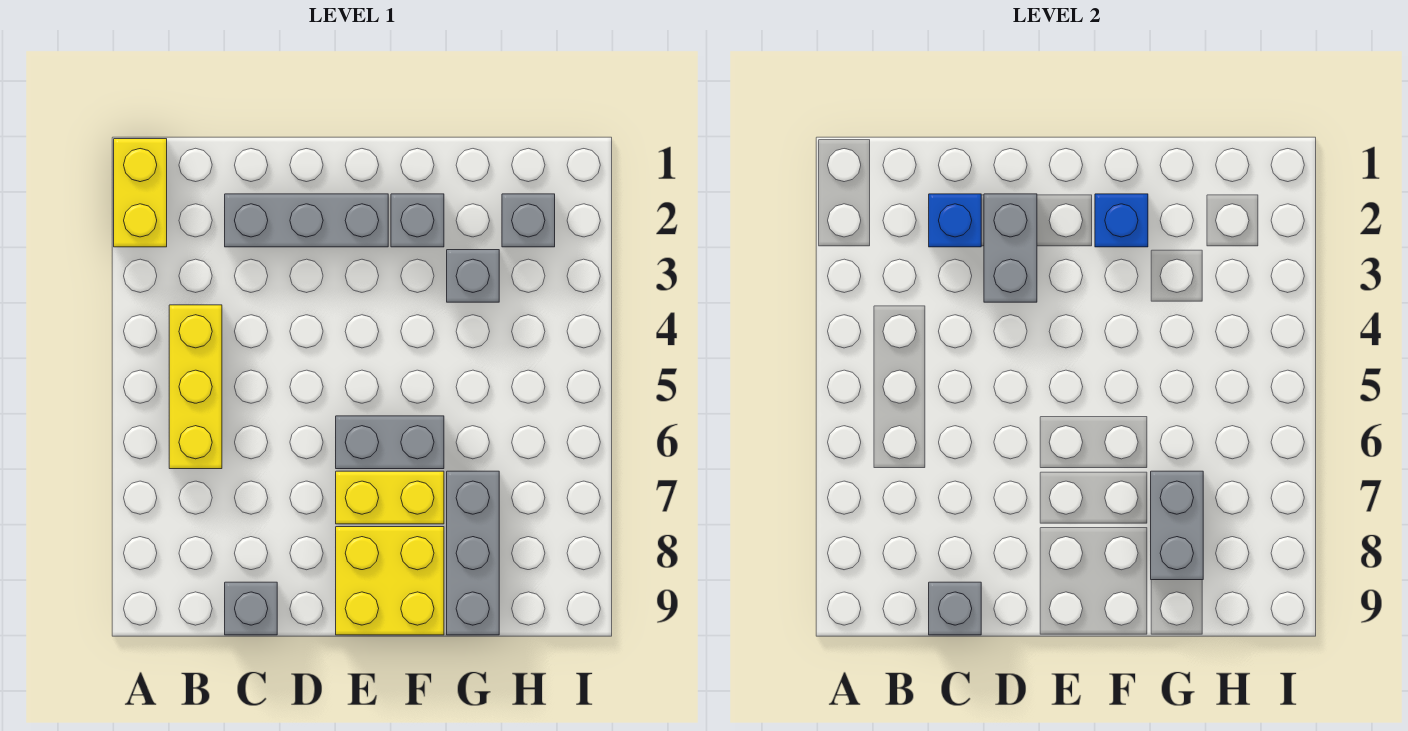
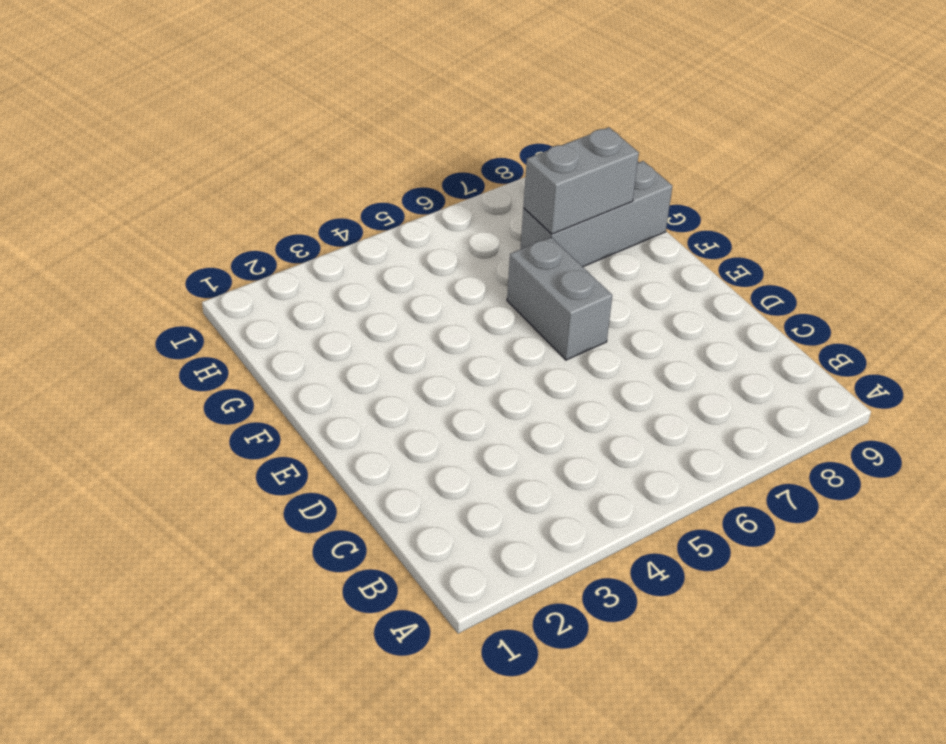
none -> yellow 1x2 brick [114,139,167,247]
none -> yellow 1x3 brick [169,305,222,469]
none -> grey 1x3 brick [225,194,388,247]

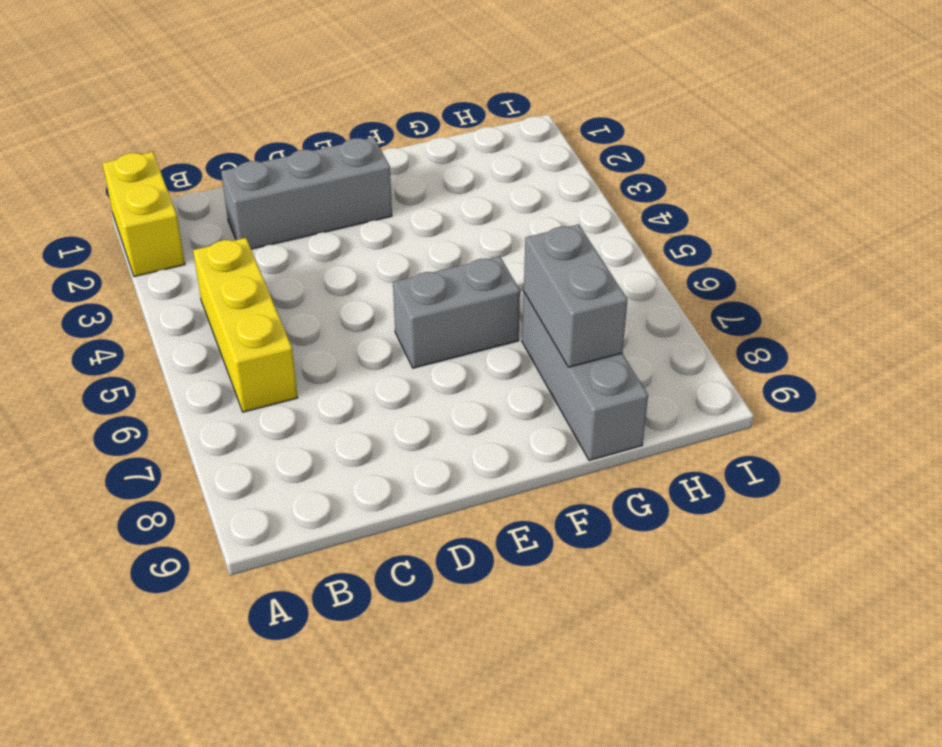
none -> grey 1x1 brick [225,582,277,635]
none -> yellow 1x2 brick [336,471,444,524]
none -> yellow 2x2 brick [336,527,444,635]

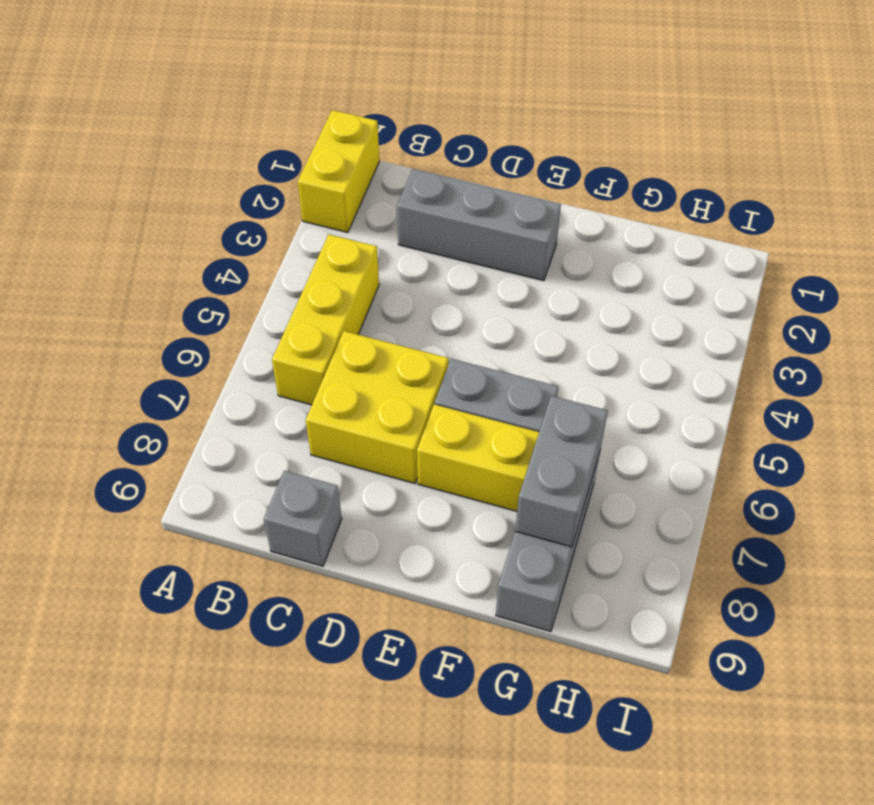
yellow 2x2 brick [306,331,448,483] -> yellow 2x2 brick moved to [336,527,444,635]
none -> grey 1x1 brick [391,194,444,247]
none -> grey 1x1 brick [447,250,499,302]
none -> grey 1x1 brick [502,194,555,247]

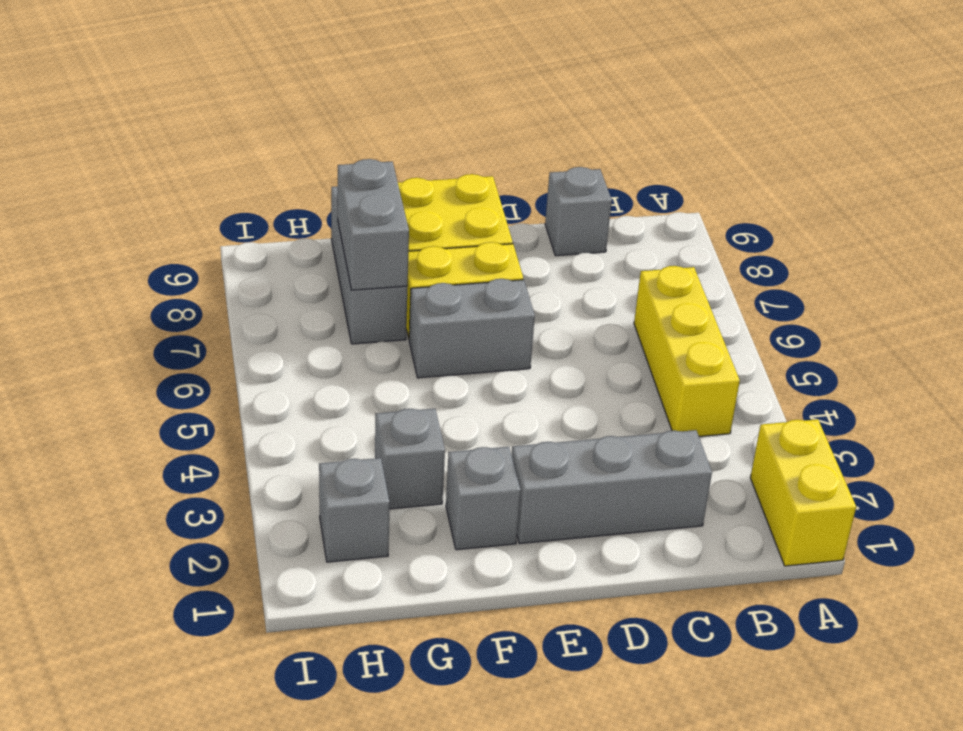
none -> blue 1x1 brick [929,194,981,247]
none -> grey 1x1 brick [929,582,981,635]
none -> grey 1x2 brick [984,194,1037,302]

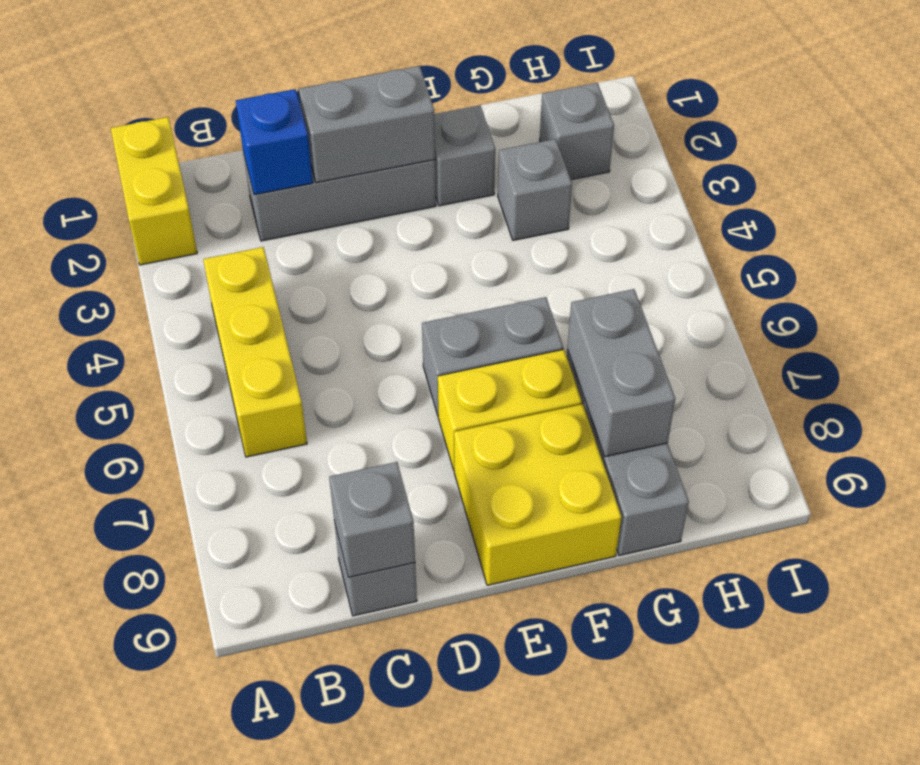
grey 1x2 brick [299,66,435,183] -> grey 1x2 brick turned to [984,194,1037,302]
none -> blue 1x1 brick [1095,194,1148,247]

